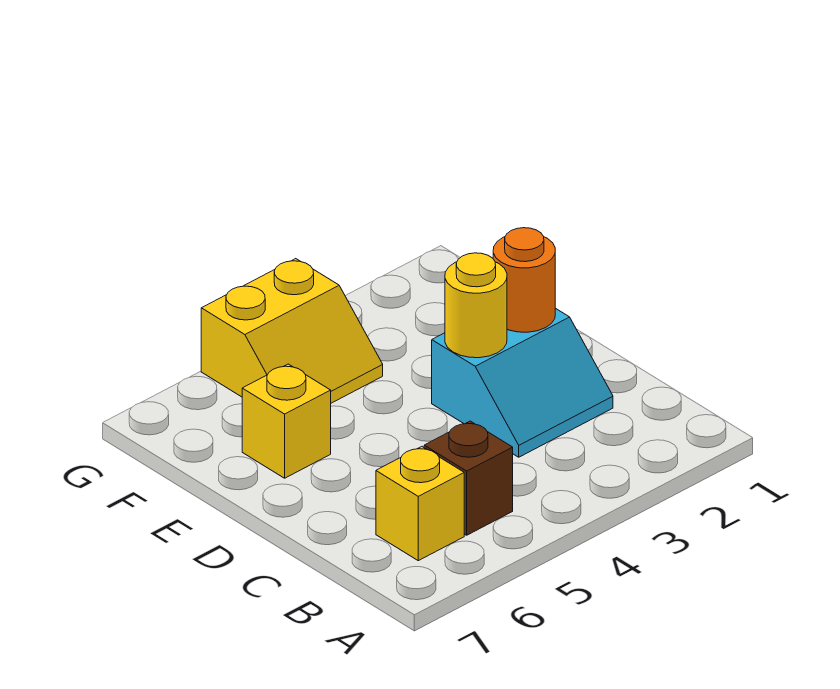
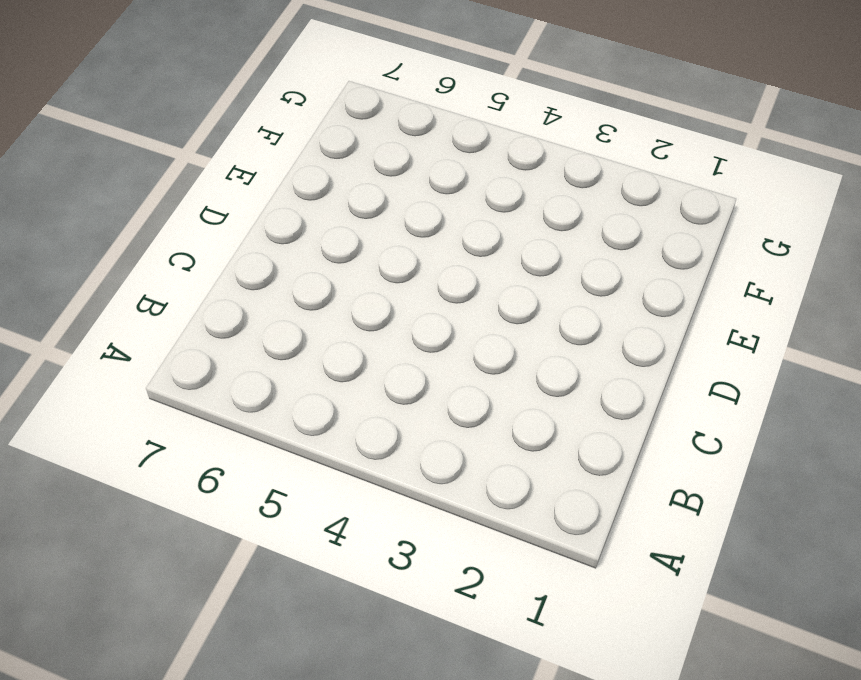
none -> brown 1x1 brick [424,421,513,535]
none -> yellow 1x1 brick [376,447,464,561]

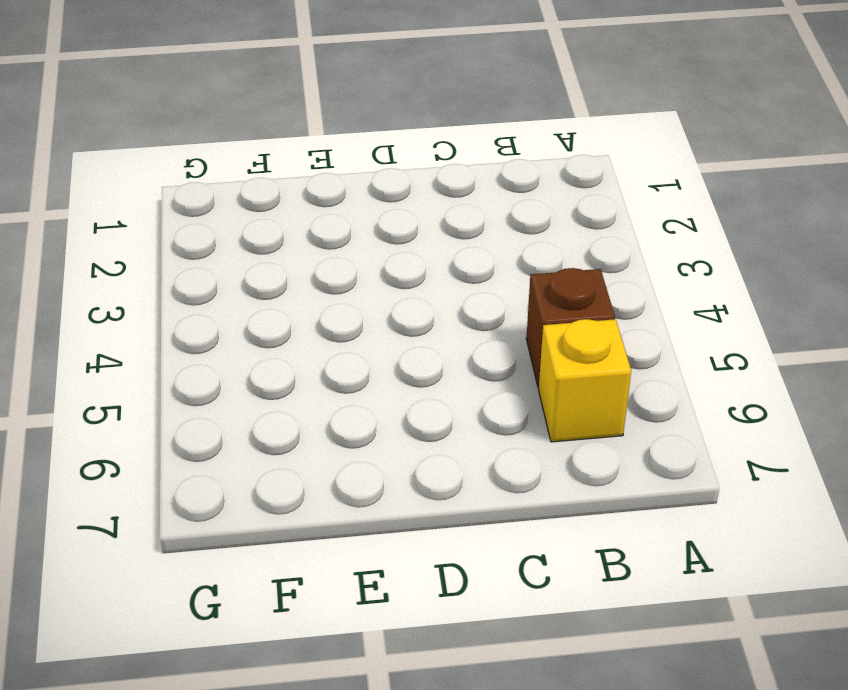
none -> cyan 2x2 slope [432,308,613,457]
none -> yellow 1x1 brick [242,364,331,478]

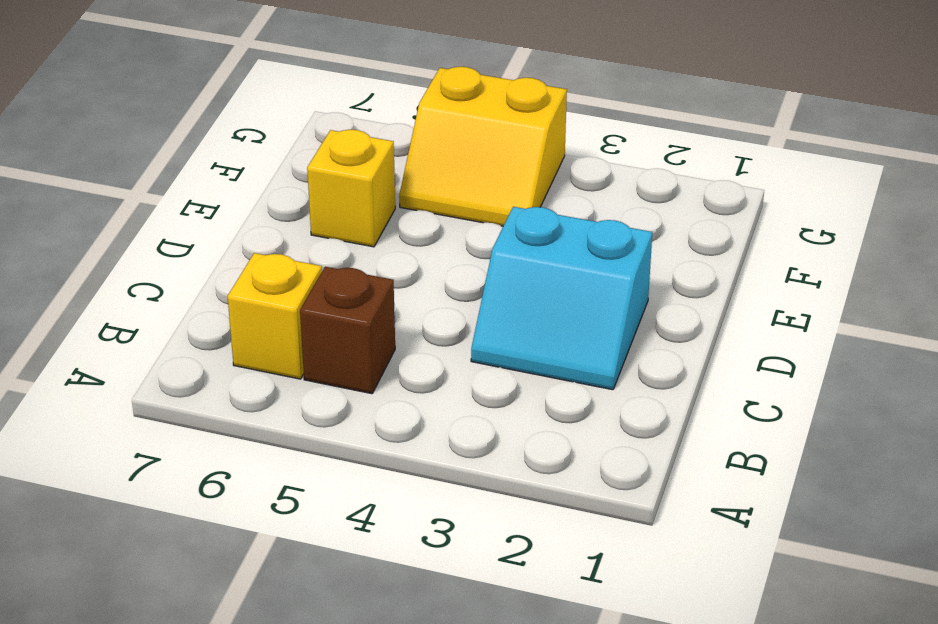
none -> orange 1x1 round brick [493,228,555,332]
none -> yellow 1x1 round brick [445,253,507,358]

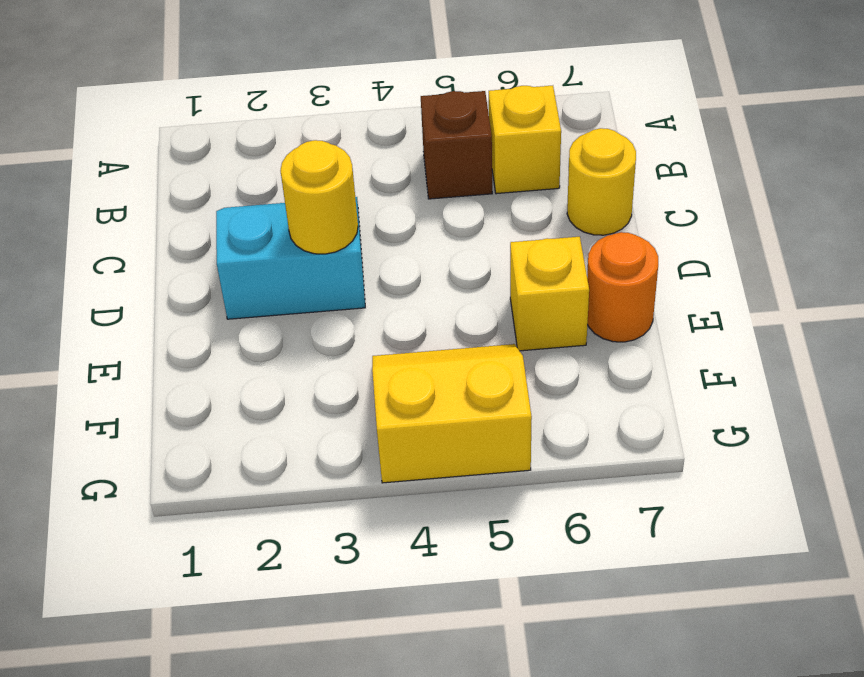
yellow 1x1 round brick [567,128,636,235] -> none
orange 1x1 round brick [587,232,658,342] -> orange 1x1 round brick moved to [493,228,555,332]

